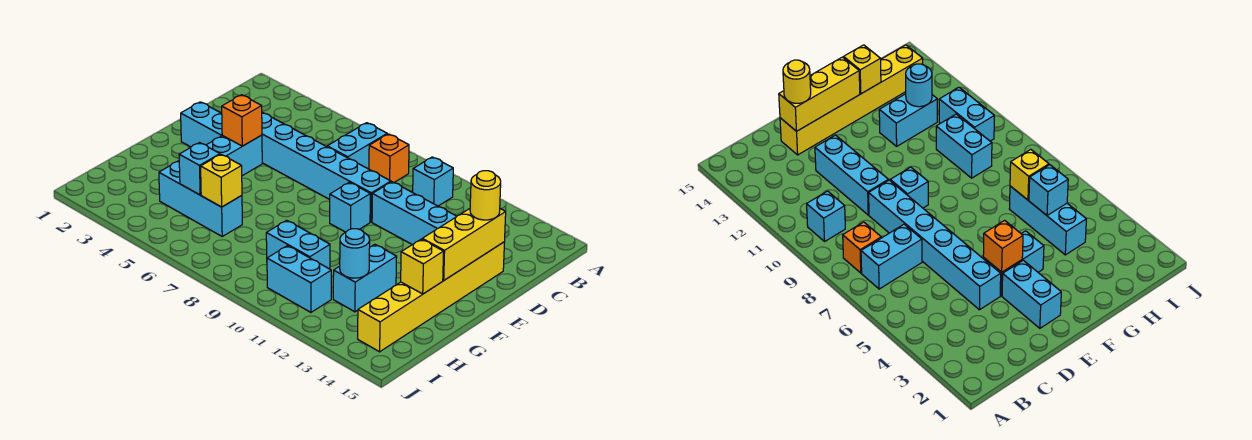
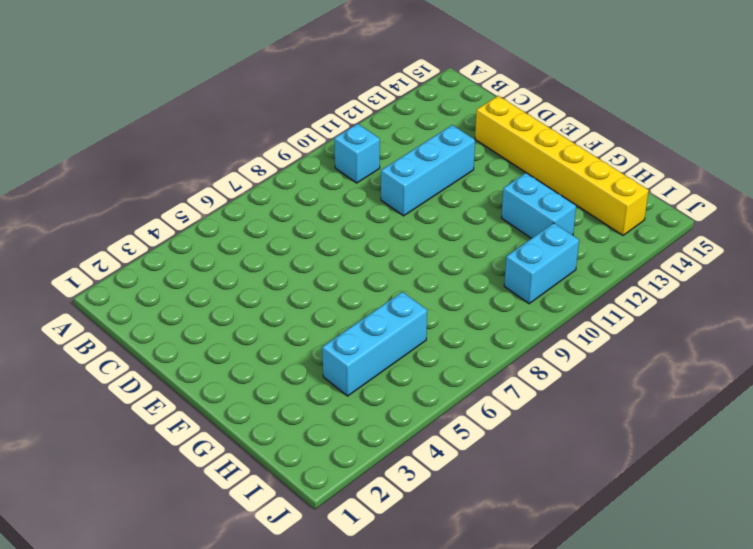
none -> cyan 1x2 brick [327,123,387,169]
none -> orange 1x1 brick [369,134,409,182]
none -> cyan 1x6 brick [262,113,391,222]

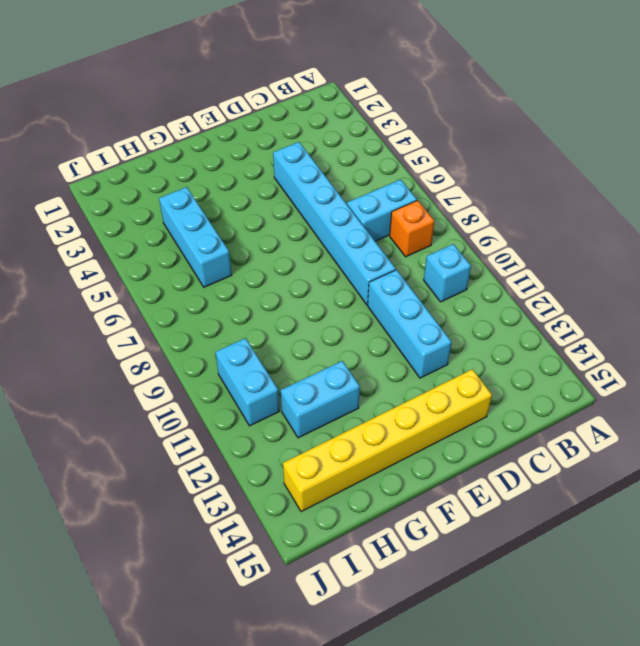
none -> cyan 1x2 brick [181,102,222,147]
none -> cyan 1x2 brick [207,135,262,176]
none -> cyan 1x1 brick [330,182,370,232]

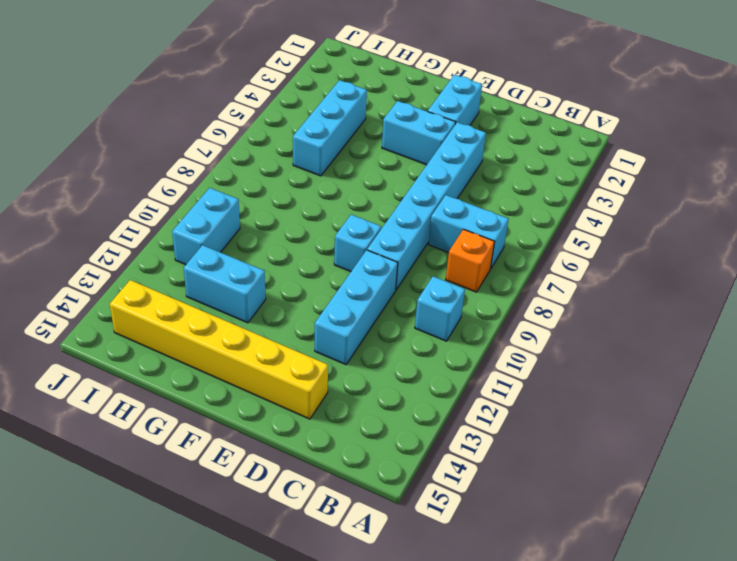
none -> cyan 1x2 brick [266,220,330,269]
none -> yellow 1x3 brick [422,209,506,280]
none -> orange 1x1 brick [222,95,262,146]

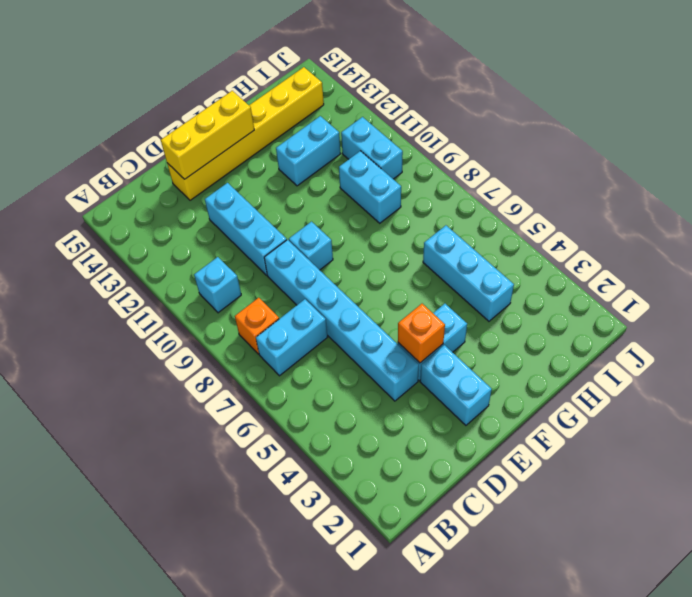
none -> yellow 1x1 brick [401,239,444,294]
none -> cyan 1x1 brick [179,143,220,195]
none -> yellow 1x1 brick [201,154,242,207]

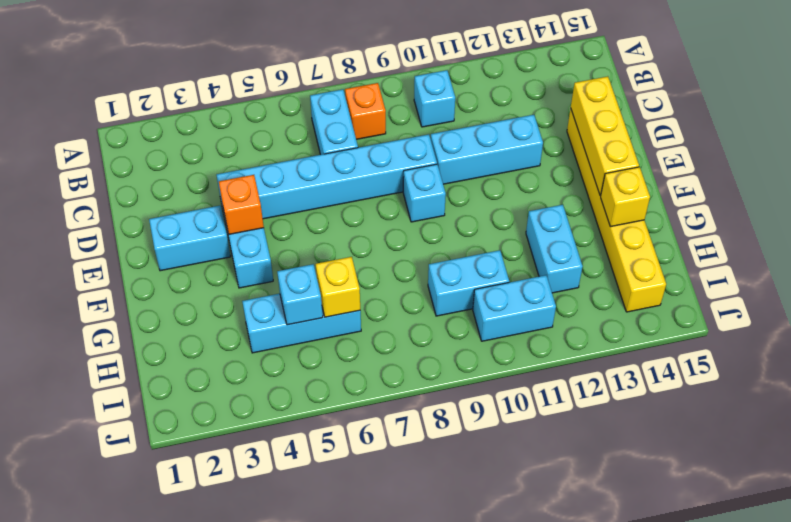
none -> cyan 1x1 round brick [340,229,370,278]
none -> yellow 1x1 round brick [470,171,501,220]

